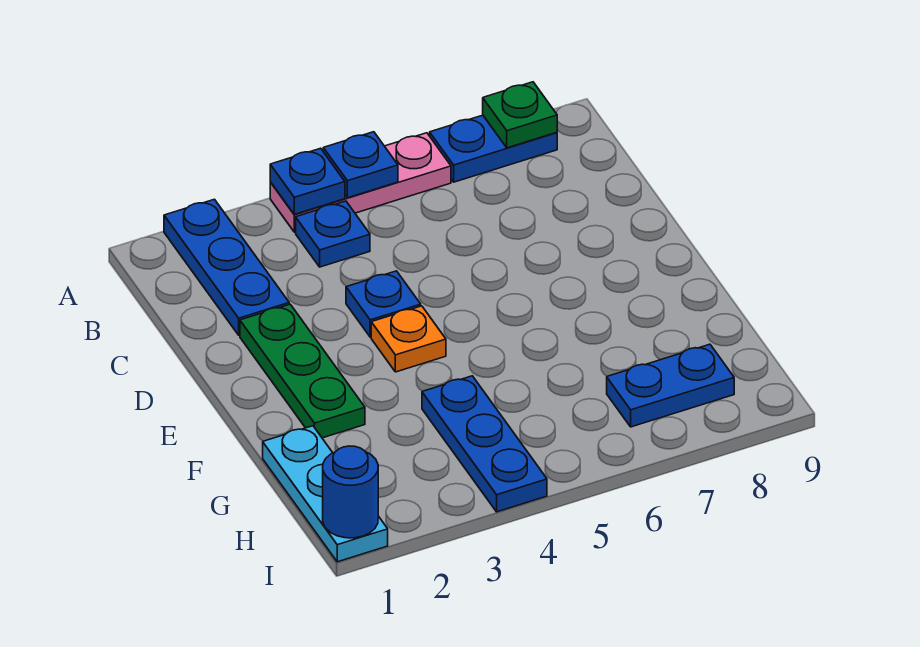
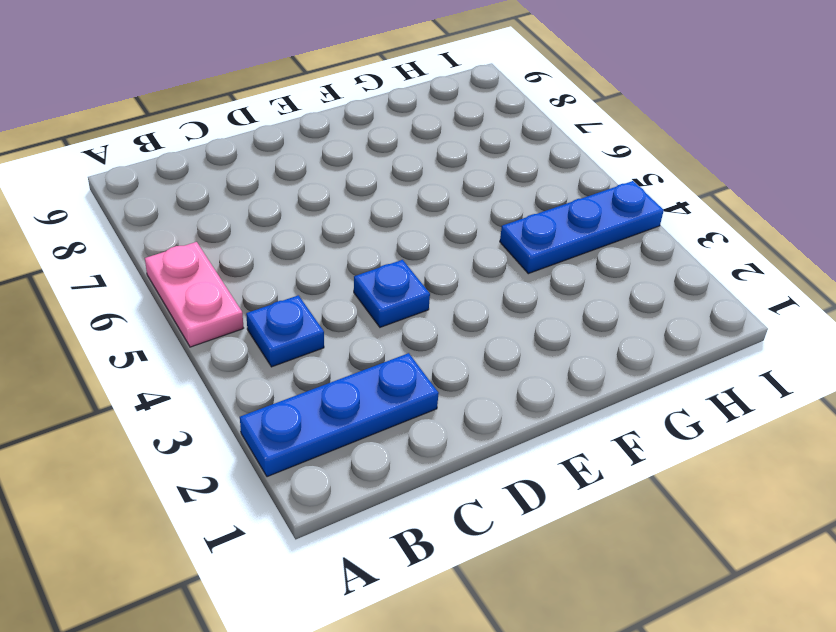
pink 1x2 plate [145,242,243,347] -> pink 1x3 plate [270,133,451,232]
none -> blue 1x2 plate [430,115,557,182]
none -> green 1x3 plate [240,304,365,438]
none -> orange 1x1 plate [371,306,446,372]

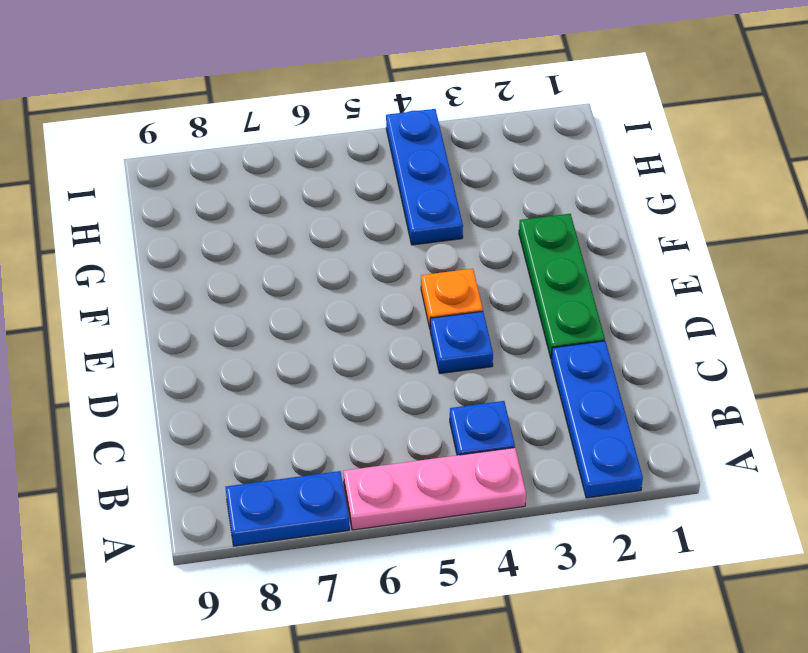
none -> cyan 1x3 plate [263,426,388,562]
none -> blue 1x2 plate [607,344,734,427]
none -> blue 1x1 plate [270,148,345,214]

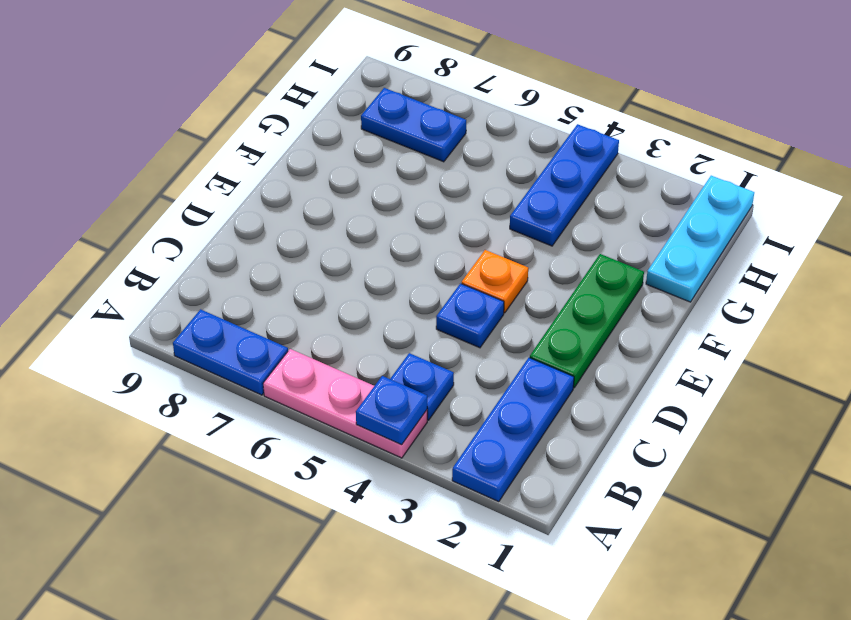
none -> blue 1x1 plate [323,132,398,198]
none -> green 1x1 plate [483,82,557,148]
none -> blue 1x1 round brick [323,446,378,538]

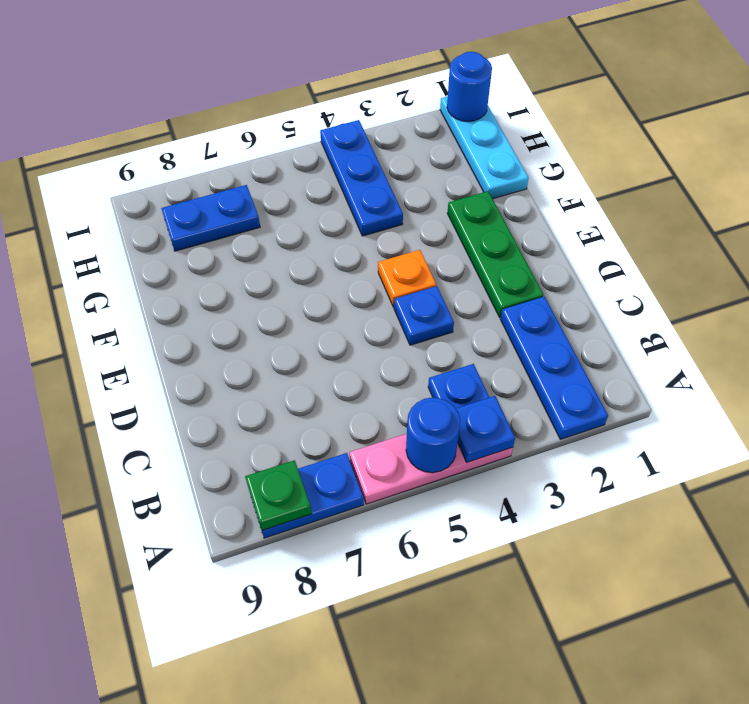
blue 1x1 round brick [406,397,460,473] -> blue 1x1 plate [323,132,398,198]

